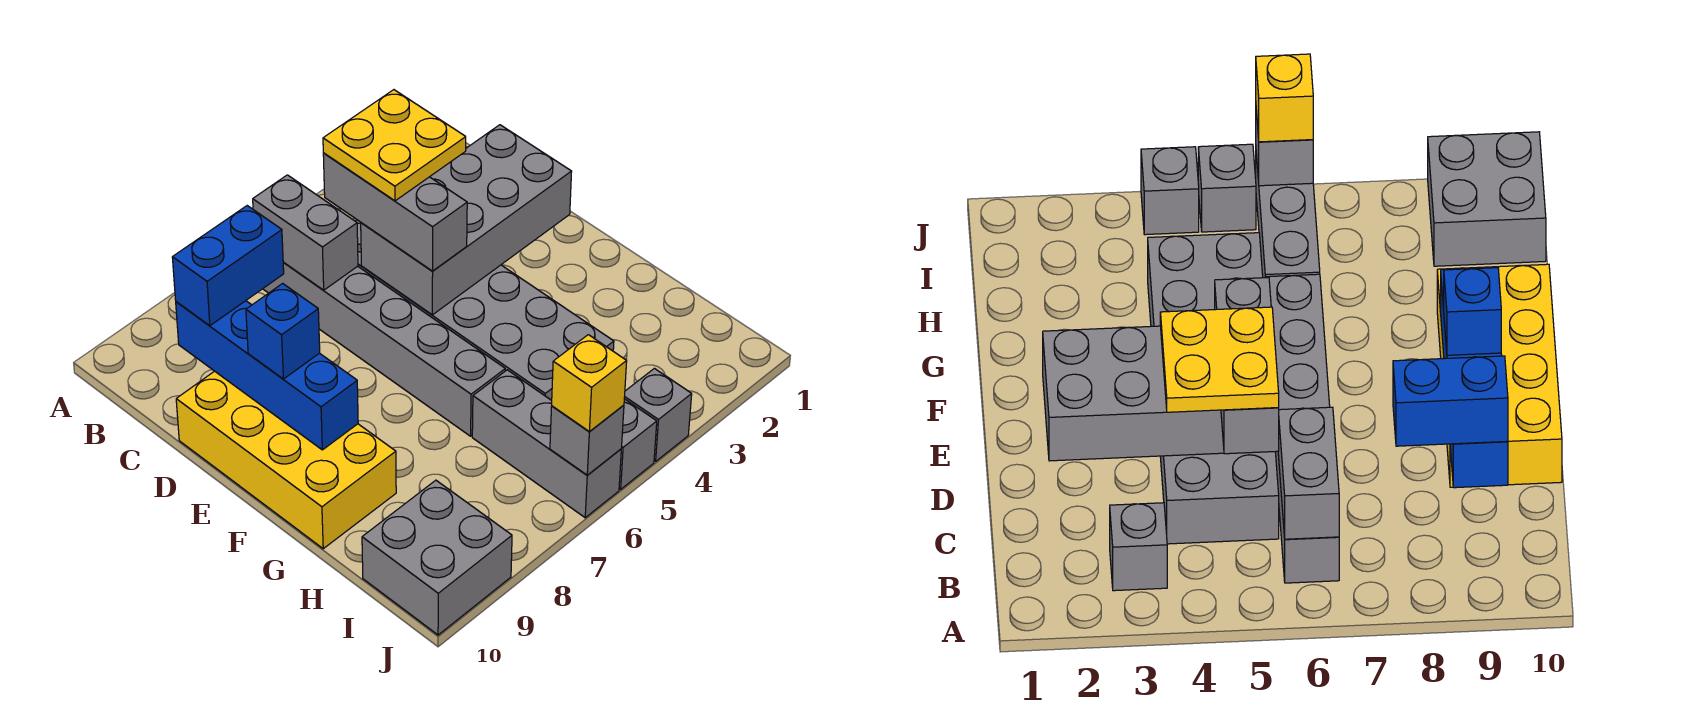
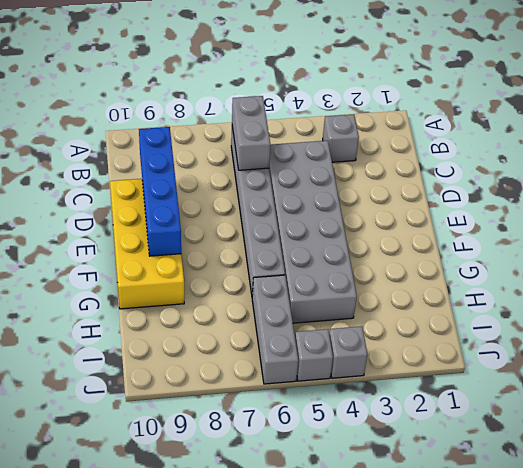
none -> grey 2x2 brick [362,480,512,635]
none -> grey 2x4 brick [361,125,572,315]
none -> grey 1x1 brick [550,405,624,475]

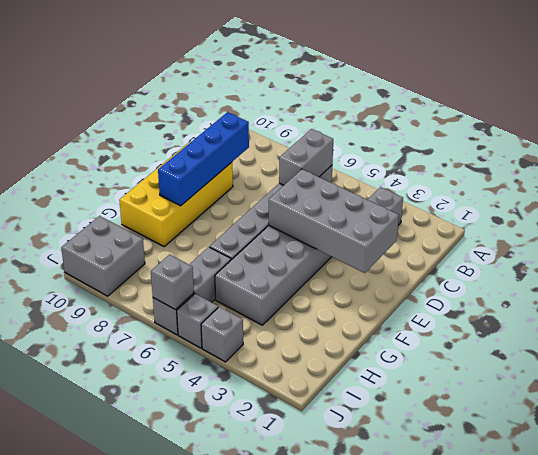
none -> grey 1x3 brick [323,153,467,271]
none -> blue 1x2 brick [172,206,284,326]
none -> blue 1x1 brick [246,283,320,379]

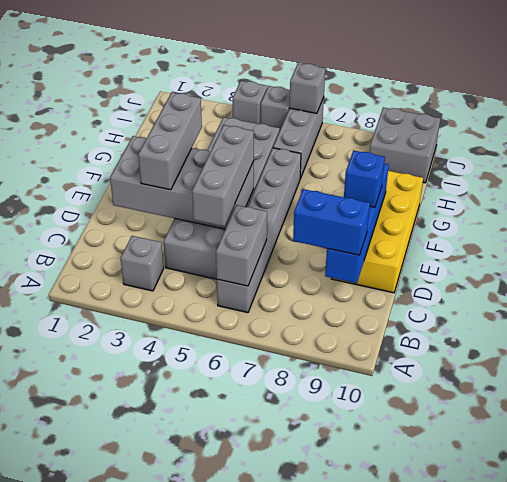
grey 1x3 brick [138,92,202,190] -> none
none -> yellow 1x1 brick [552,335,627,432]
none -> yellow 2x2 plate [323,90,466,201]

